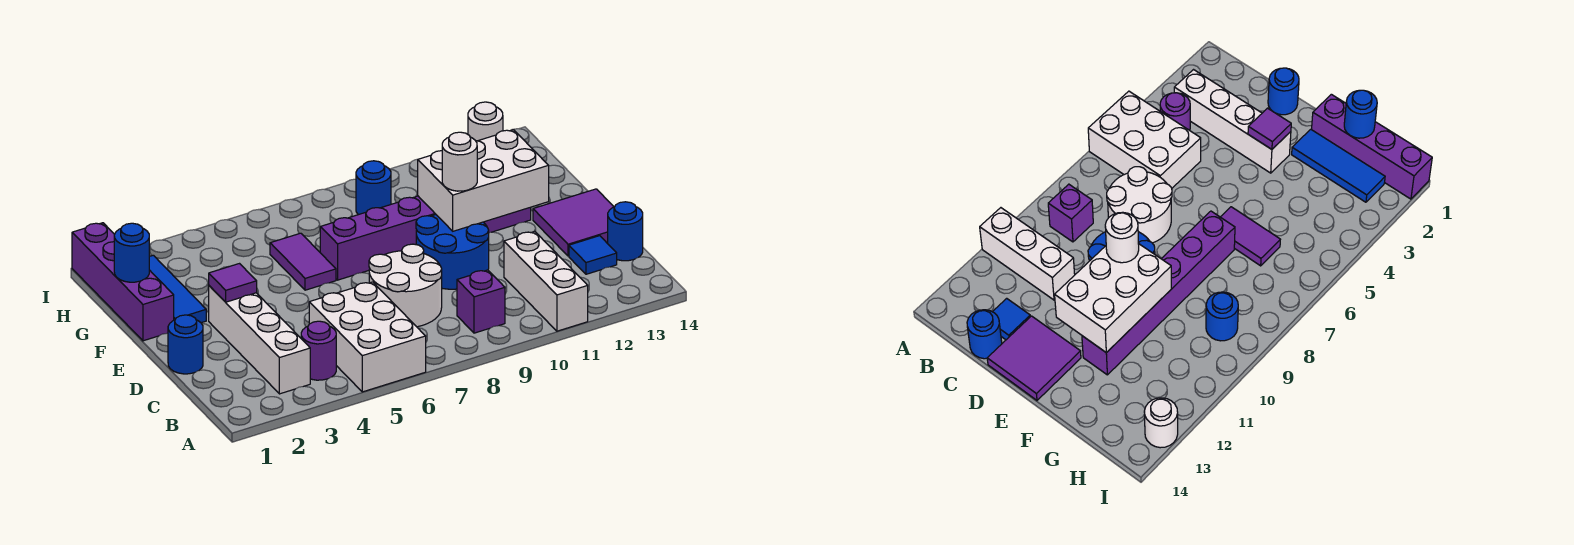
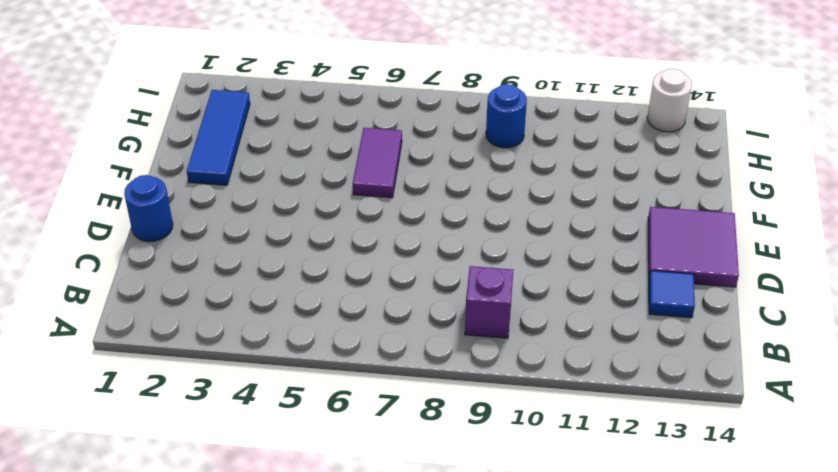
none -> white 2x3 brick [309,282,426,392]
none -> white 1x3 brick [504,231,588,331]
none -> white 1x4 brick [209,286,310,394]

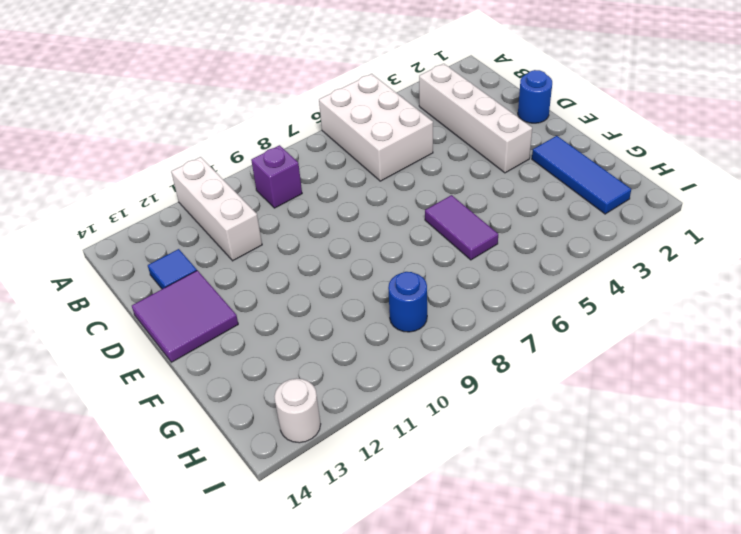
none -> purple 1x1 round brick [301,321,336,380]
none -> white 2x2 round brick [369,244,442,327]
none -> blue 1x1 round brick [608,202,643,261]

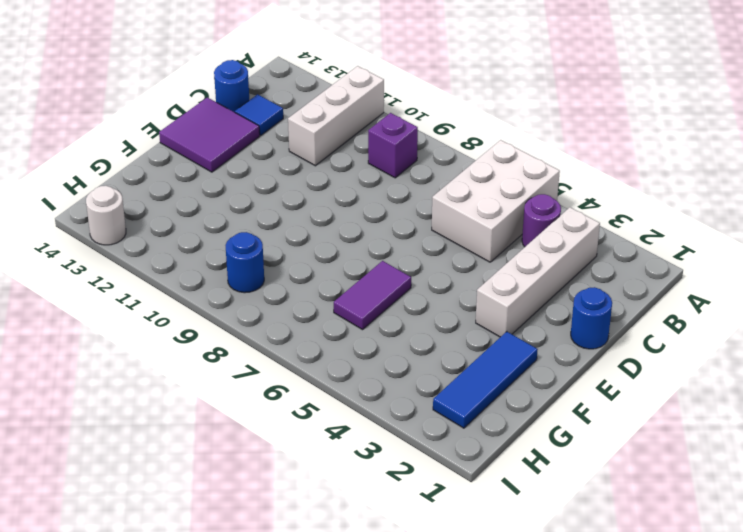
none -> white 2x2 round brick [369,244,442,327]
none -> blue 2x2 round brick [416,215,489,289]
none -> purple 1x4 brick [72,223,174,341]

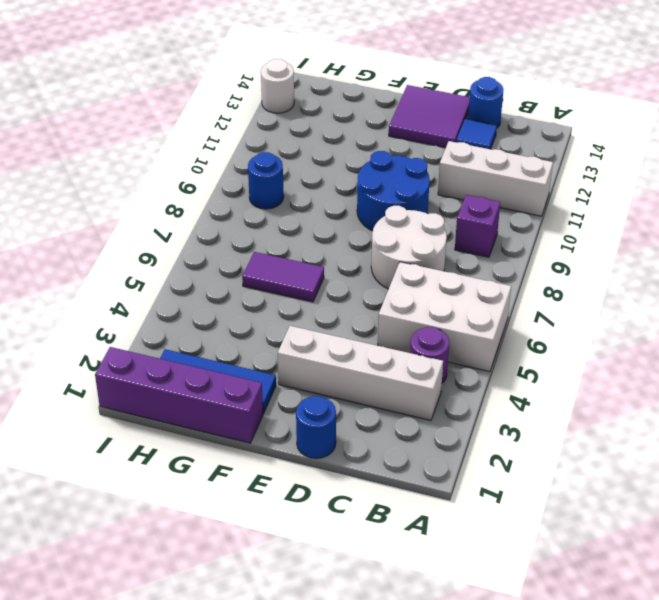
none -> purple 1x6 brick [320,196,531,280]
none -> purple 1x1 tile [209,264,257,302]
none -> white 2x3 brick [418,130,549,231]

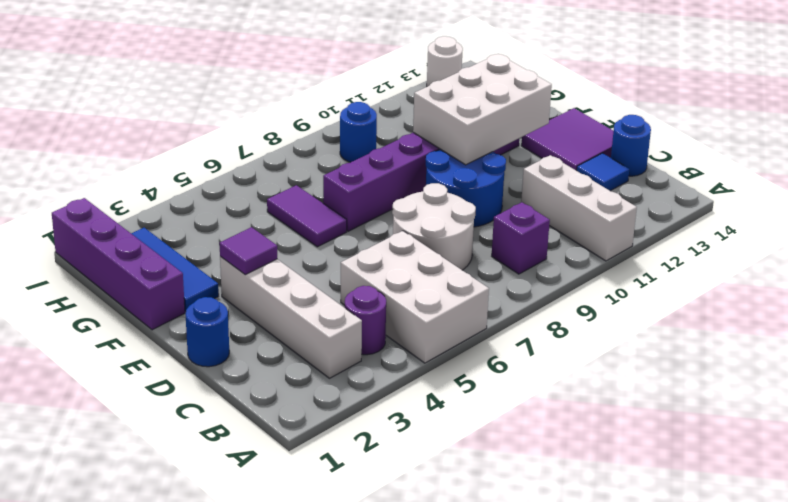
none -> blue 1x1 round brick [114,223,149,282]
none -> white 1x1 round brick [442,132,477,191]

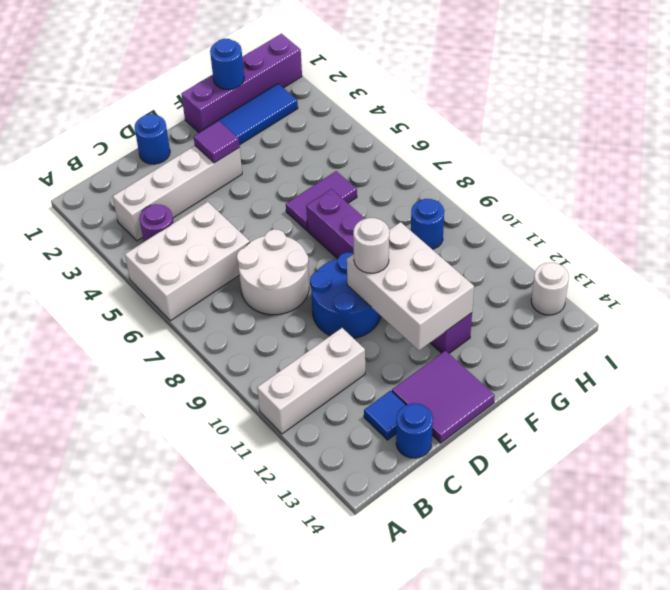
none -> purple 1x1 brick [457,270,505,333]

